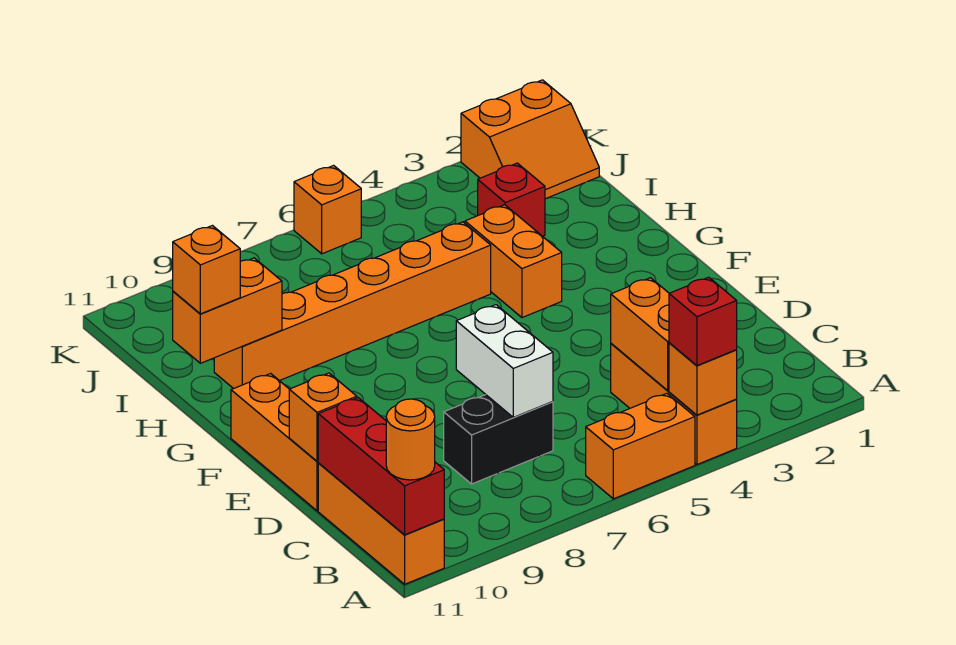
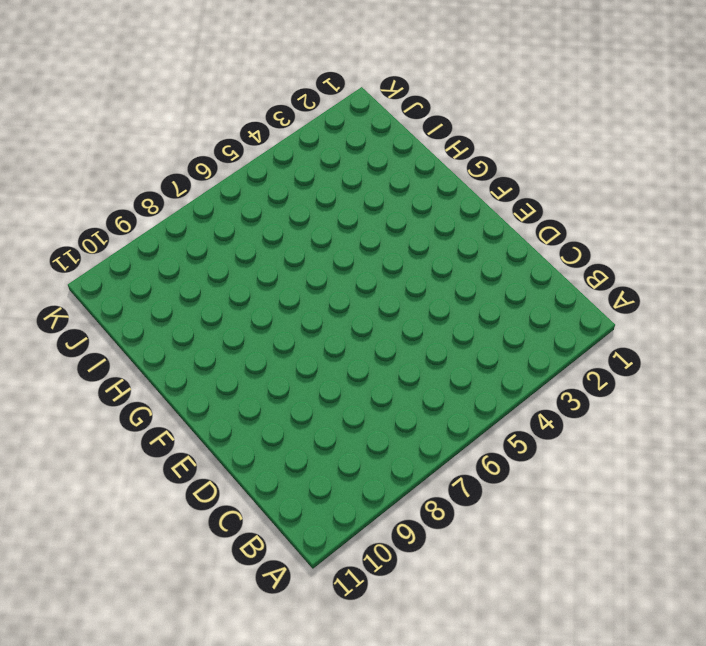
none -> orange 1x3 brick [611,344,737,465]
none -> orange 1x2 brick [586,394,695,499]
none -> orange 1x3 brick [318,464,444,584]

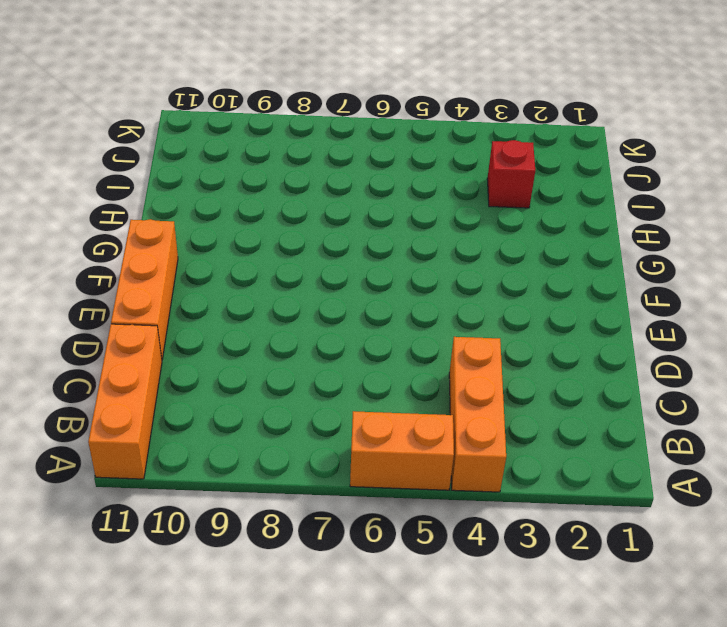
none -> black 1x2 brick [444,395,553,484]
none -> orange 1x2 brick [465,205,562,318]
none -> orange 1x6 brick [214,222,491,389]

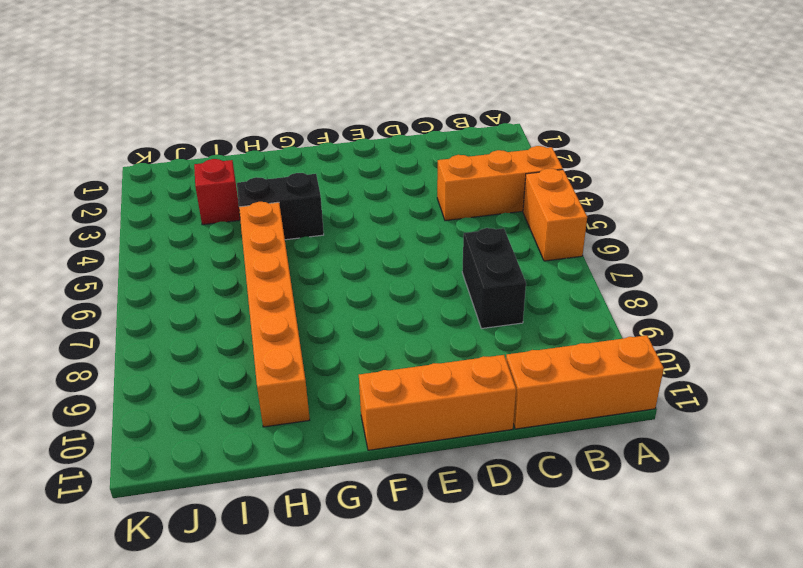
black 1x2 brick [237,173,324,240] -> orange 1x2 brick [465,205,562,318]
none -> orange 2x2 slope [461,80,599,199]
none -> orange 1x1 brick [294,165,361,254]
none -> orange 1x1 brick [669,343,737,415]

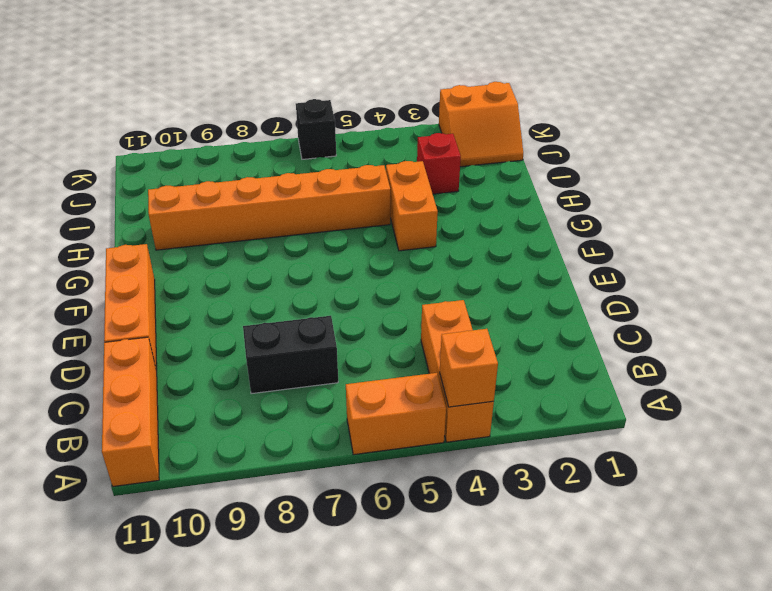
black 1x1 brick [296,99,336,159] -> orange 1x1 brick [294,165,361,254]
none -> red 1x3 brick [318,398,444,535]
none -> orange 1x2 brick [611,278,669,391]
none -> white 1x2 brick [456,305,553,417]

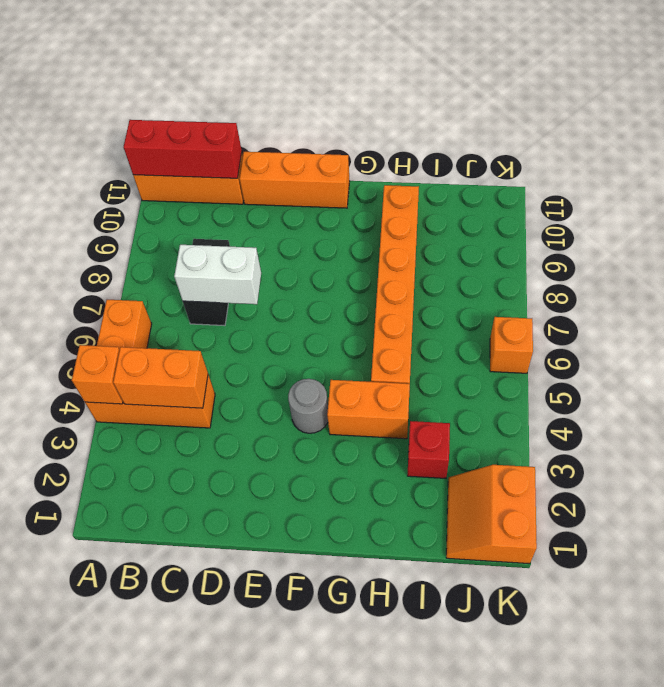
grey 1x1 round brick [288,379,328,433] -> none
none -> orange 1x1 brick [289,373,357,461]
none -> orange 1x2 brick [173,258,282,363]
none -> red 1x1 brick [669,277,737,366]

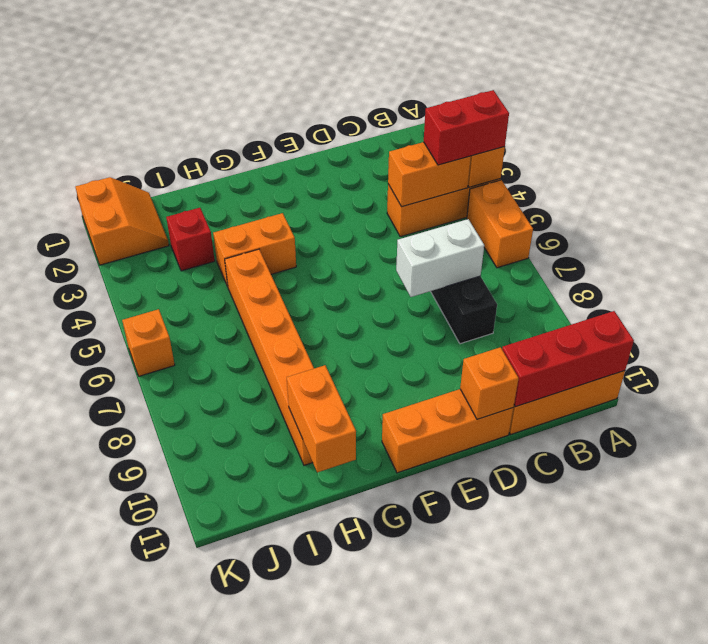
red 1x2 brick [424,90,509,165] -> red 1x1 brick [669,277,737,366]
none -> orange 1x1 round brick [386,399,435,480]
none -> orange 1x1 brick [173,226,240,314]

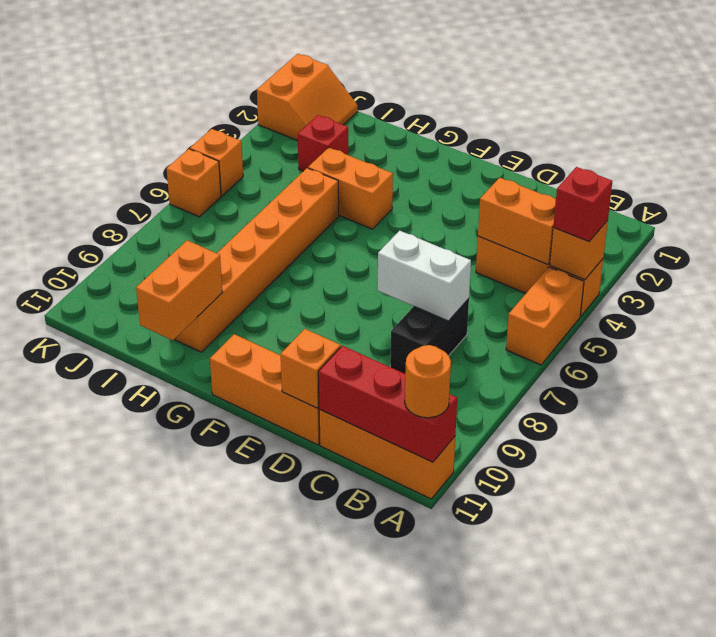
orange 1x1 brick [190,129,243,196] -> orange 1x1 brick moved to [173,226,240,314]

